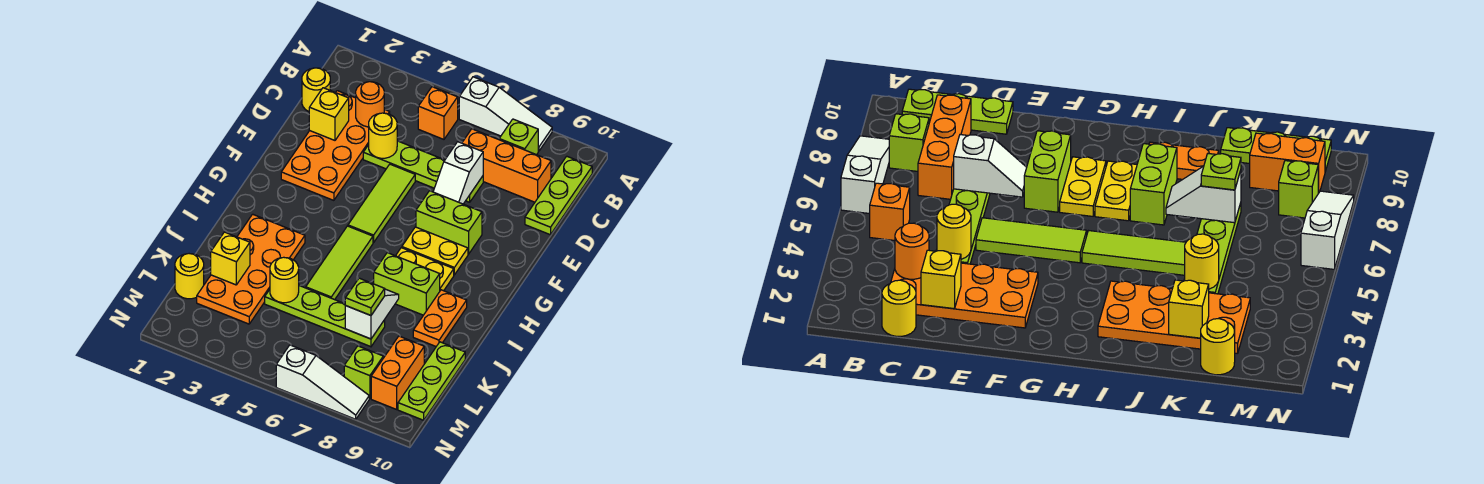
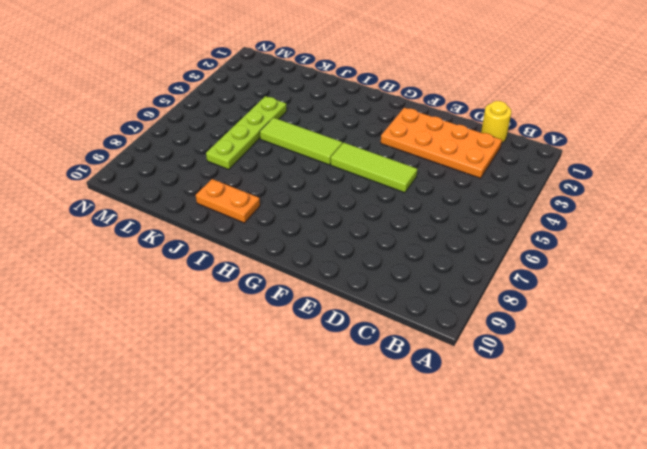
none -> white 1x3 slope [459,77,552,151]
none -> orange 1x1 brick [418,87,458,139]
none -> lime 1x1 brick [499,119,538,155]
none -> lime 1x3 plate [525,156,592,235]

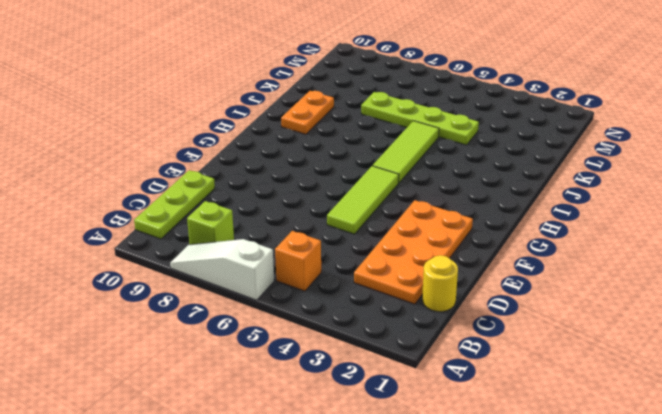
none -> orange 1x3 brick [462,129,551,202]
none -> lime 1x4 plate [363,141,483,202]
none -> lime 1x2 brick [416,191,482,254]
none -> yellow 1x2 plate [402,227,468,275]

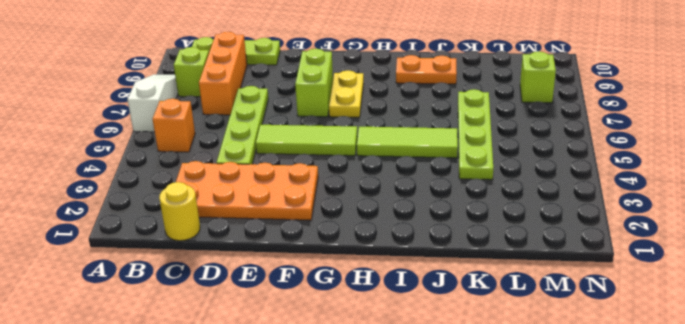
none -> yellow 1x2 plate [396,248,454,291]
none -> orange 2x4 plate [197,214,305,324]
none -> lime 1x2 brick [374,253,440,315]
none -> lime 1x3 plate [398,342,465,420]

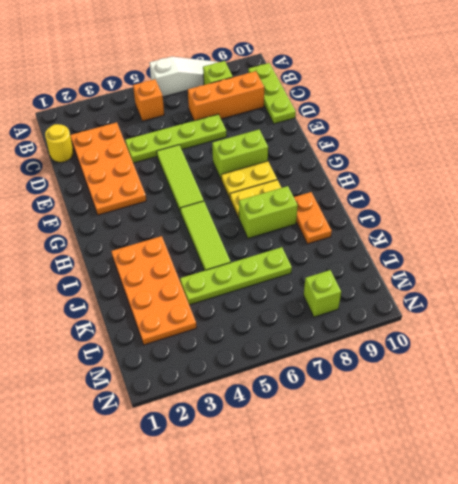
none -> lime 1x3 plate [398,342,465,420]
none -> yellow 1x1 round brick [175,254,204,299]
none -> orange 1x2 brick [371,336,424,409]
none -> white 1x3 slope [276,345,369,419]

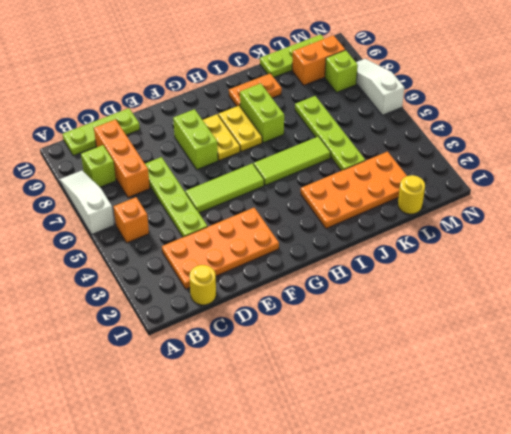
none -> orange 1x1 round brick [356,82,384,127]
none -> yellow 1x1 brick [309,88,349,140]
none -> yellow 1x1 round brick [369,113,397,158]
none -> white 1x2 slope [433,142,483,204]

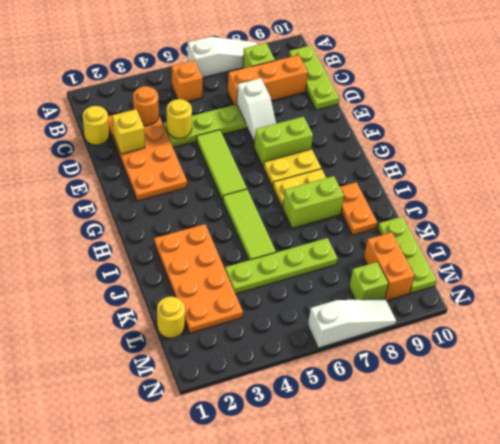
none -> white 1x2 slope [345,289,399,339]
none -> yellow 1x1 brick [211,232,250,285]
none -> yellow 1x1 round brick [270,257,299,303]
none -> lime 1x1 plate [345,278,385,315]

